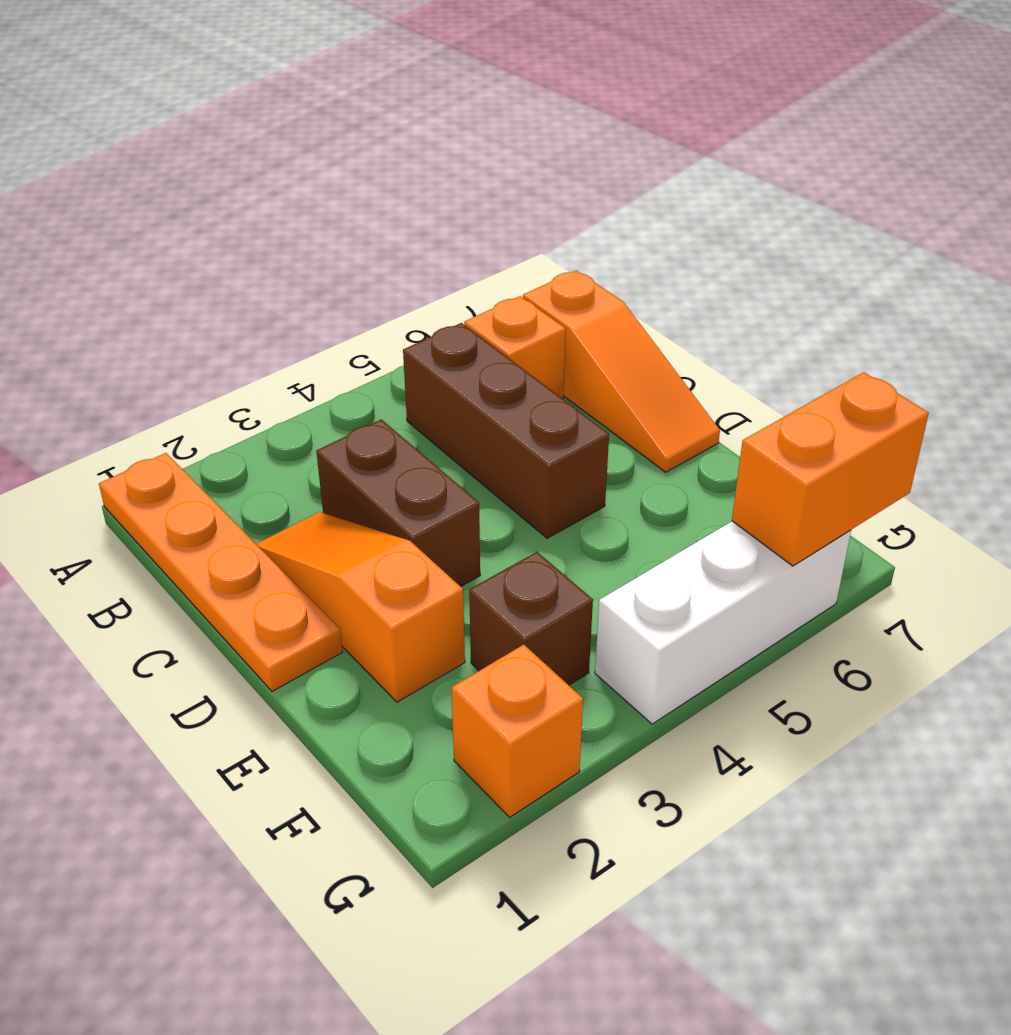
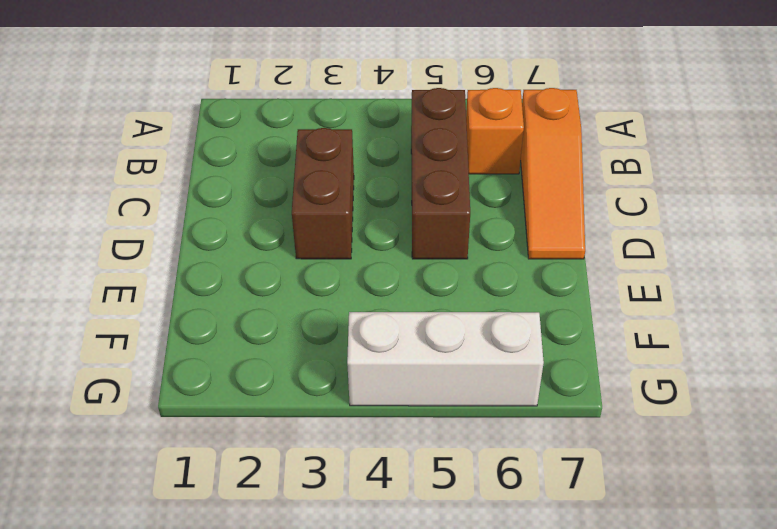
none -> orange 1x4 plate [99,453,343,691]
none -> orange 1x3 slope [257,512,465,702]

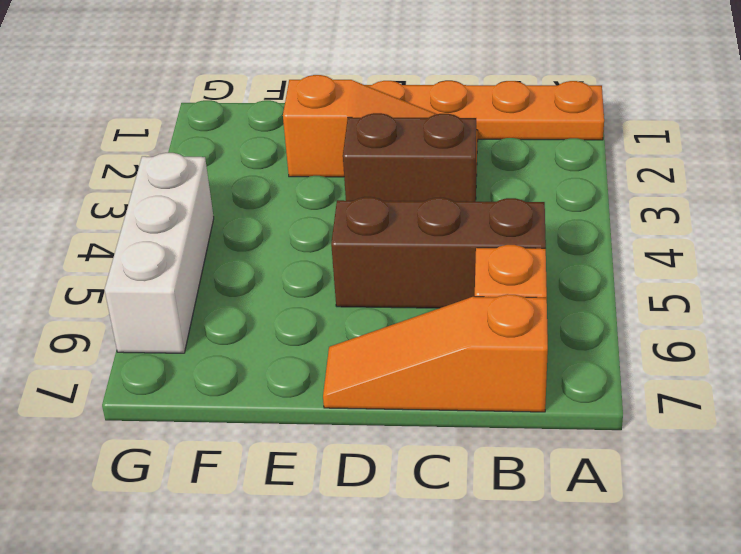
none -> brown 1x1 brick [469,552,593,685]
none -> orange 1x1 brick [451,645,583,817]

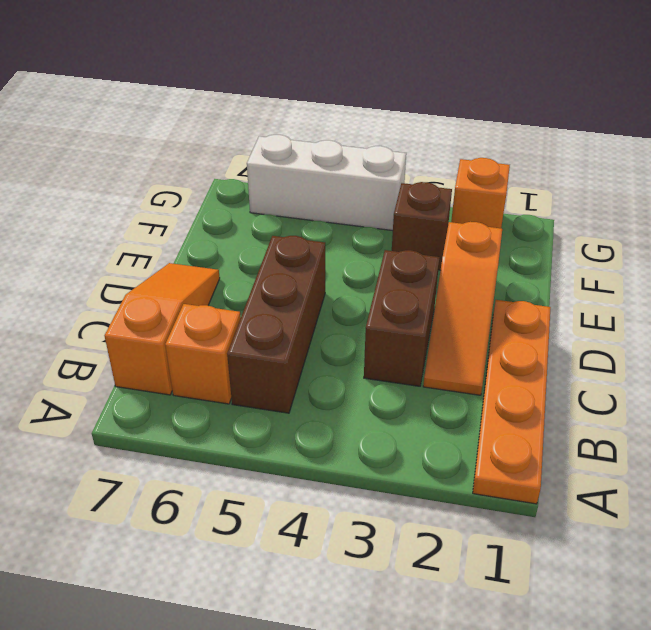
none -> orange 1x2 brick [732,372,929,566]

